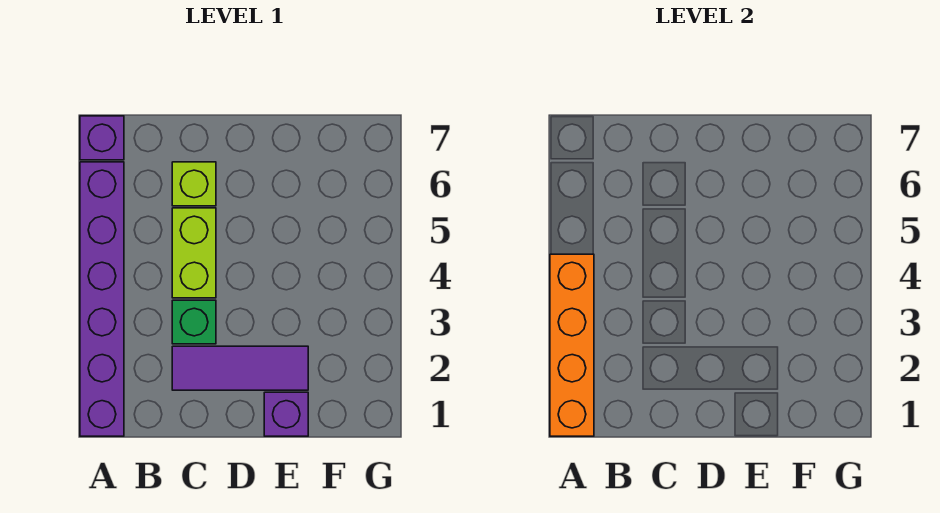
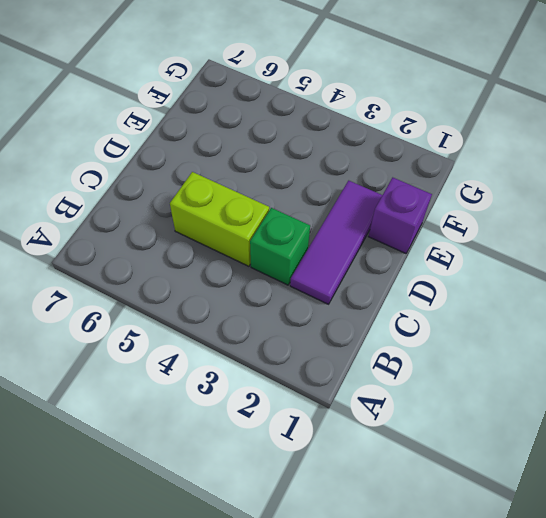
none -> purple 1x6 brick [80,162,124,436]
none -> purple 1x1 brick [80,116,124,160]

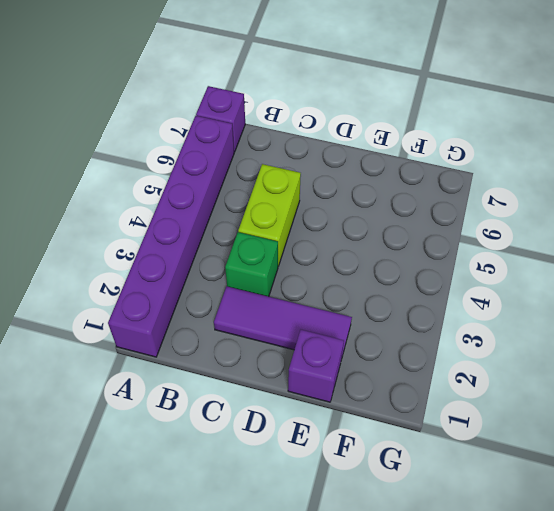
none -> lime 1x1 brick [172,162,216,206]
none -> orange 1x4 brick [550,254,594,436]

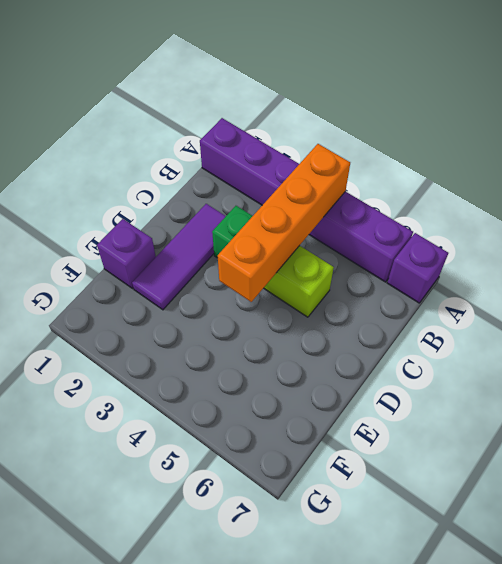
orange 1x4 brick [218,144,350,302] -> orange 1x4 brick turned to [550,254,594,436]
none -> lime 1x1 brick [172,162,216,206]

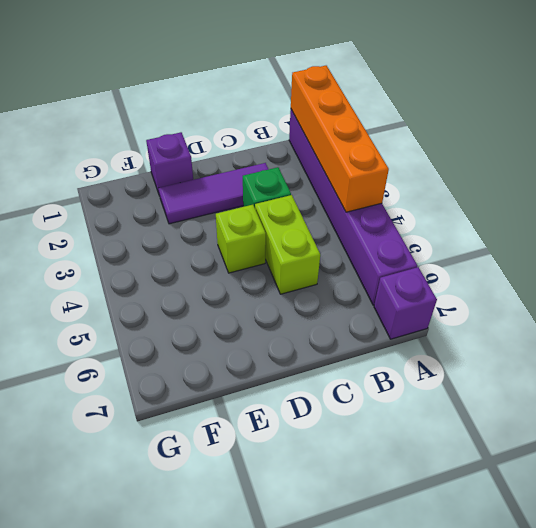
lime 1x1 brick [216,205,266,273] -> lime 1x1 brick moved to [172,162,216,206]

